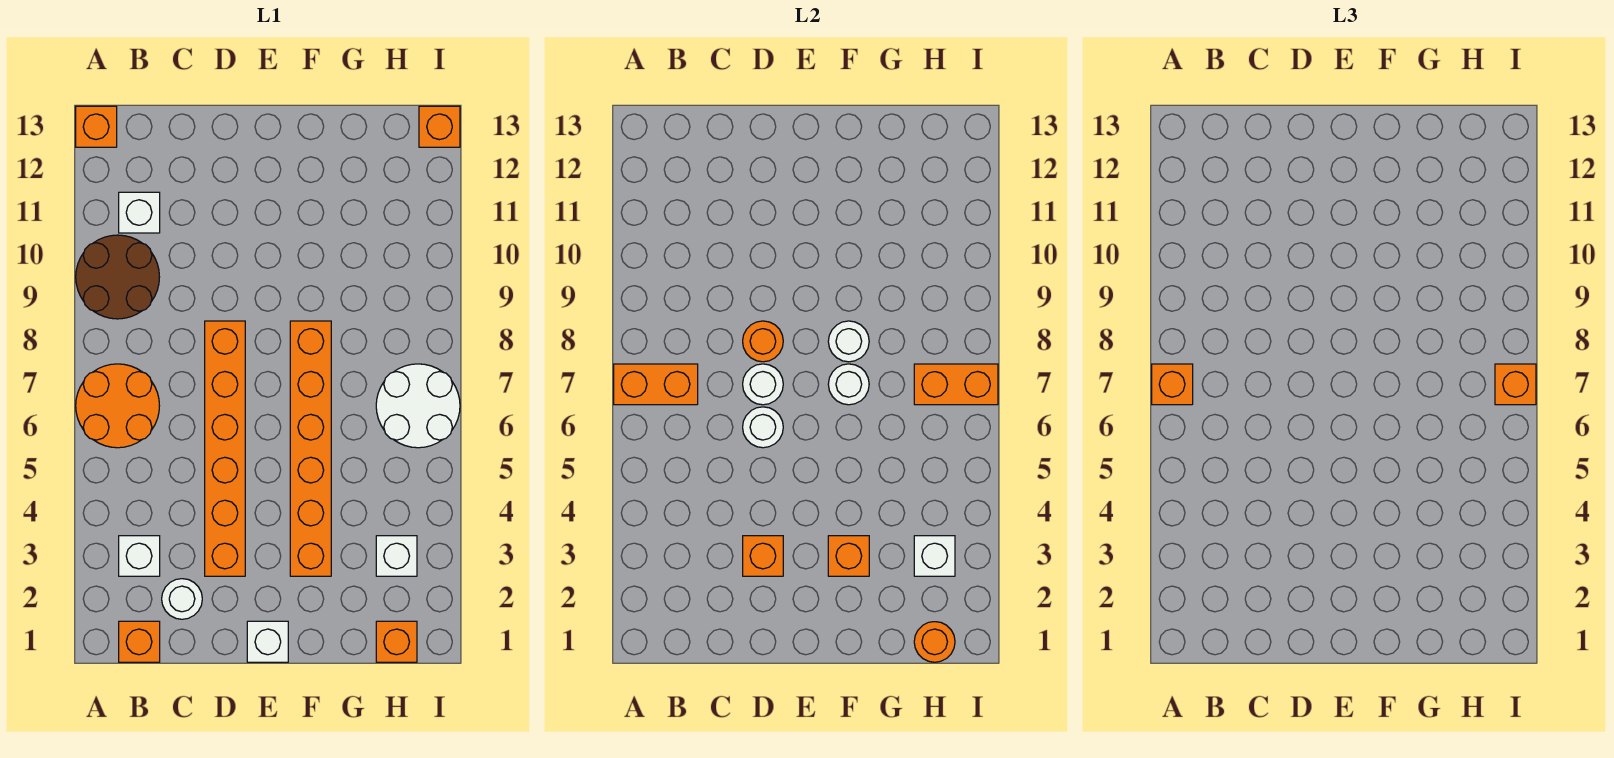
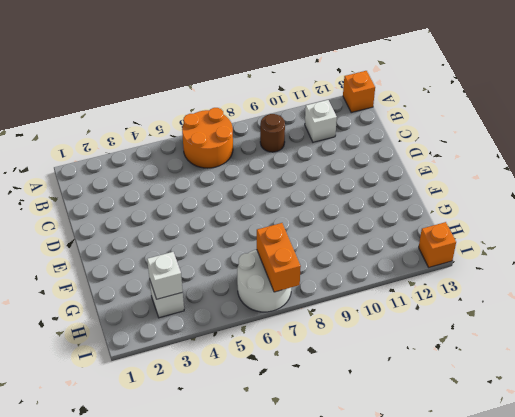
brown 1x1 round brick [260,114,285,152] -> brown 2x2 round brick [76,235,159,319]
none -> orange 1x1 brick [119,621,160,662]
none -> white 1x1 brick [119,536,160,576]
none -> white 1x1 round brick [162,579,202,619]

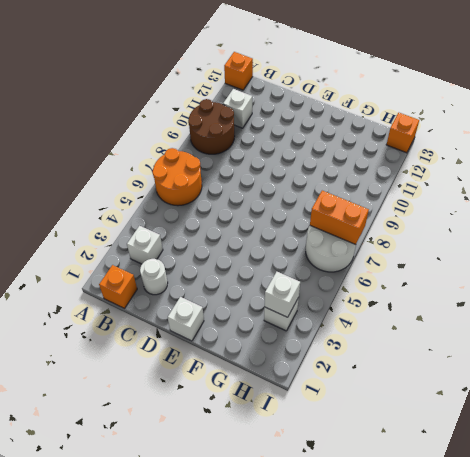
none -> orange 1x6 brick [205,321,245,576]
none -> orange 1x6 brick [290,321,331,576]
none -> orange 1x1 brick [376,621,417,662]

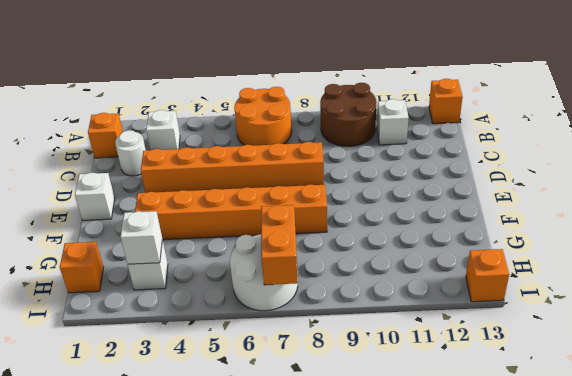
none -> orange 1x2 brick [614,364,698,405]
none -> orange 1x1 brick [743,536,783,576]
none -> white 1x1 round brick [743,407,783,448]

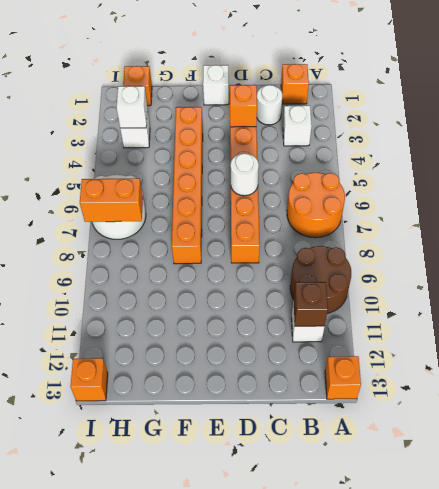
brown 1x1 brick [293,282,328,326] -> none
none -> orange 1x2 brick [614,364,698,405]
none -> white 1x1 round brick [743,364,783,405]
none -> orange 1x1 round brick [743,321,783,362]

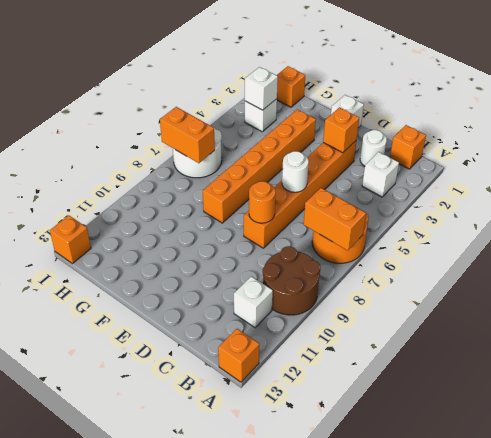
none -> white 1x1 round brick [743,364,783,405]
none -> orange 1x1 brick [828,536,869,576]
none -> white 1x1 round brick [828,364,869,405]

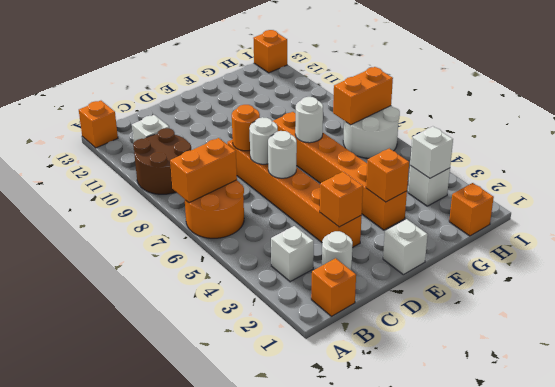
none -> white 1x1 round brick [828,321,869,362]
none -> orange 1x1 round brick [914,622,955,662]
none -> orange 1x1 brick [1152,364,1193,405]

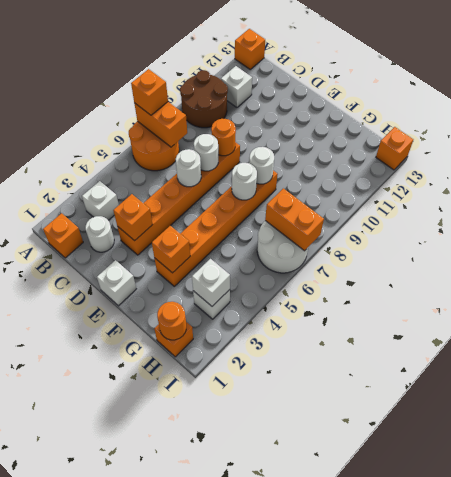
none -> orange 1x1 brick [1495,364,1536,405]

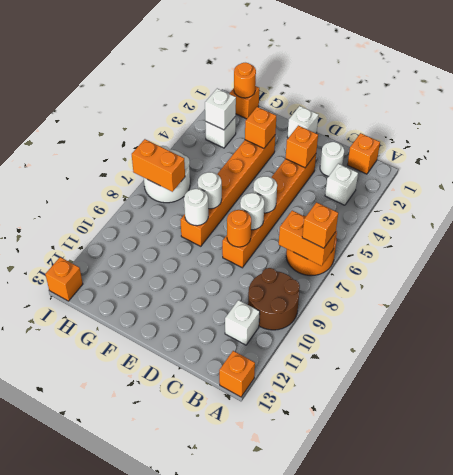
none -> orange 1x1 brick [1495,364,1536,405]

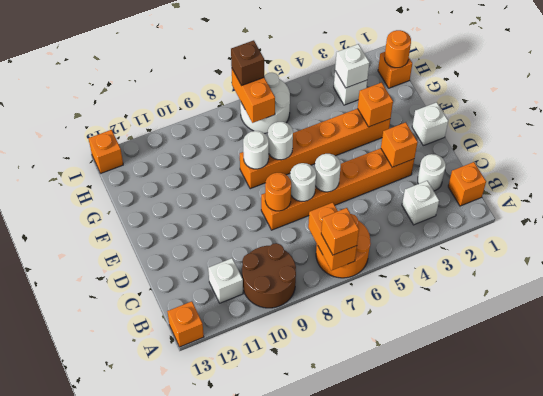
brown 1x1 brick [231,40,264,85] -> orange 1x1 brick [1495,364,1536,405]

